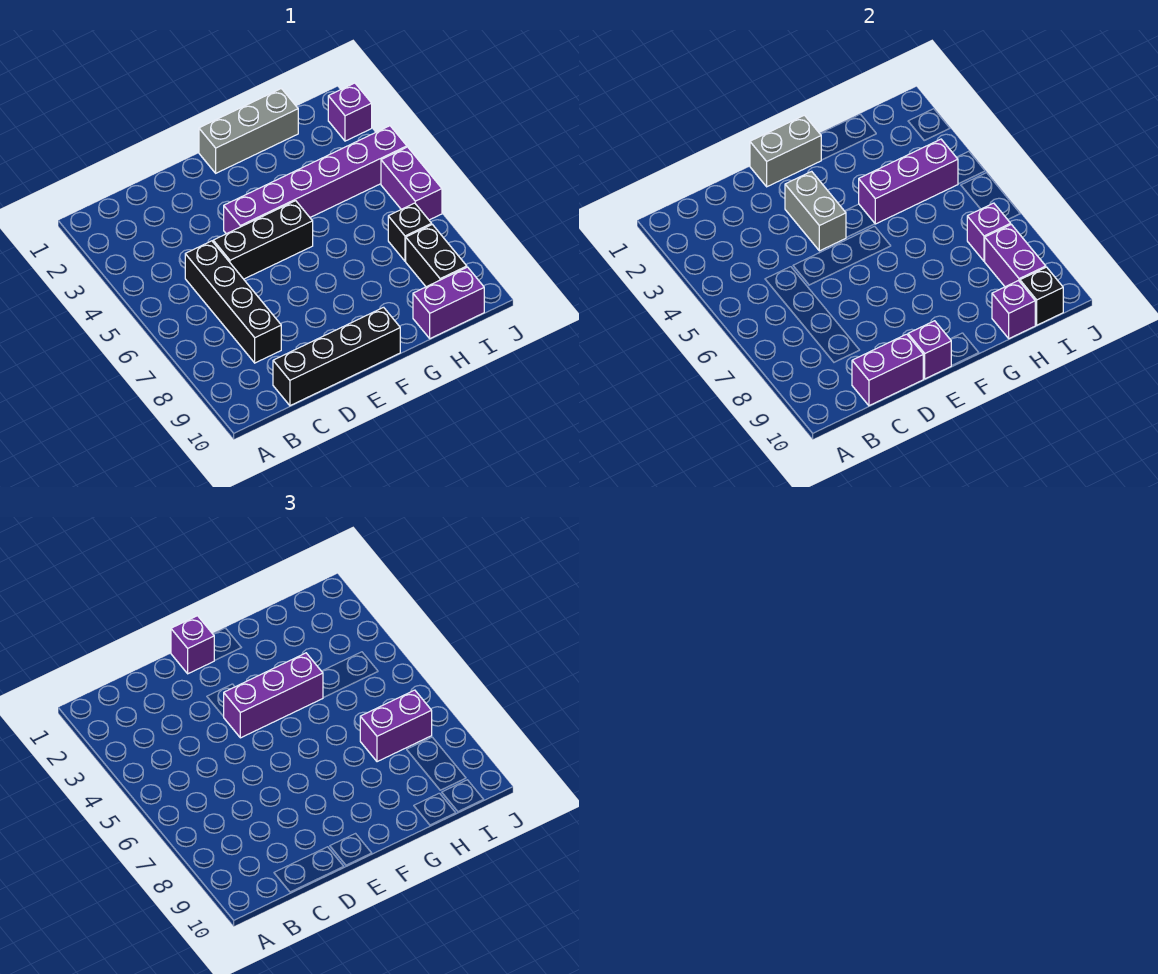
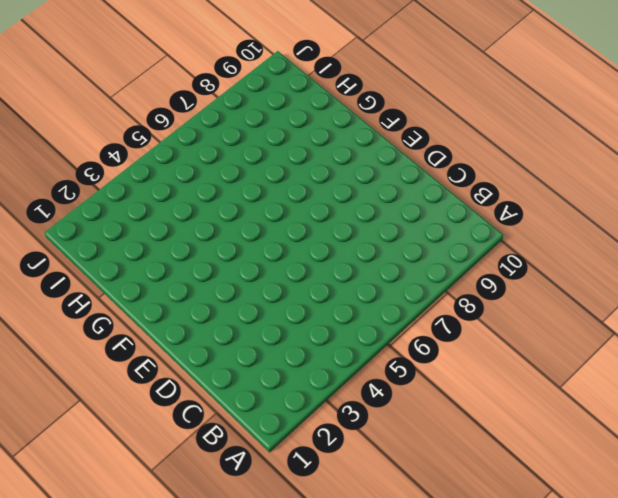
none -> black 1x4 brick [185,241,281,363]
none -> black 1x4 brick [273,307,400,406]
none -> black 1x3 brick [213,201,313,279]

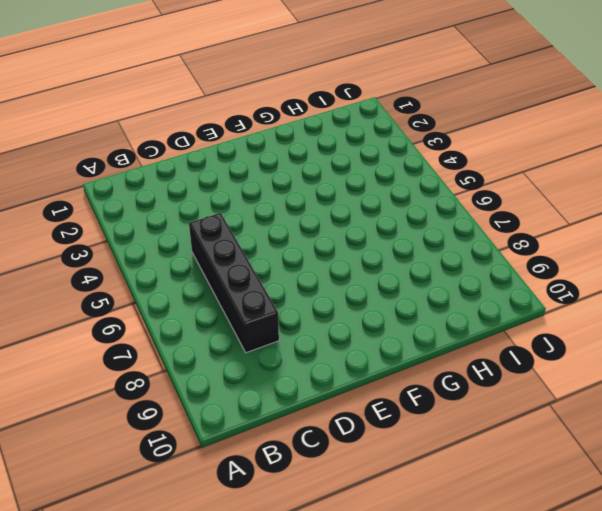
none -> black 1x4 brick [273,307,400,406]
none -> black 1x3 brick [213,201,313,279]
none -> purple 1x6 brick [224,126,407,234]

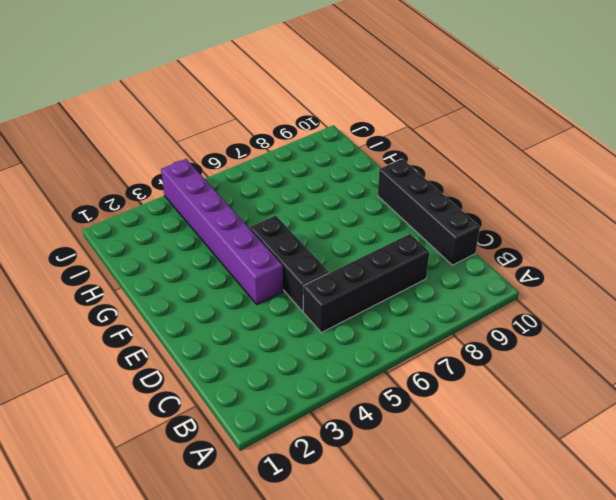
none -> grey 1x3 brick [199,89,298,173]
none -> purple 1x2 brick [413,267,484,339]
none -> black 1x1 brick [388,203,432,261]

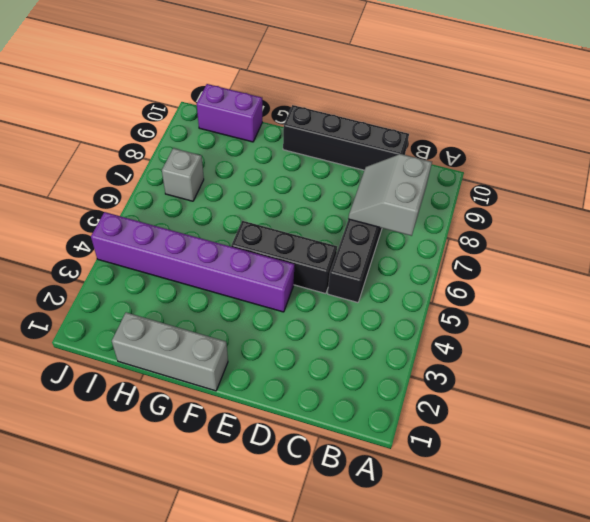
grey 2x2 slope [348,154,432,236] -> none
grey 1x1 brick [162,148,204,201] -> black 1x1 brick [388,203,432,261]
none -> black 1x2 brick [406,224,467,287]
none -> purple 1x1 brick [328,83,372,141]
none -> purple 1x2 brick [381,147,442,220]

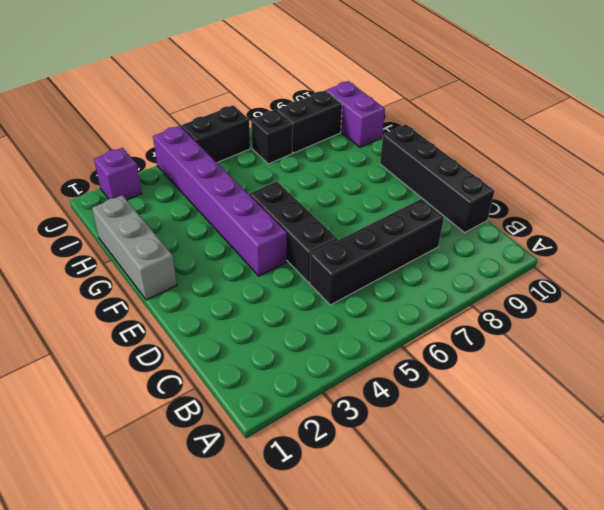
black 1x2 brick [181,105,250,163] -> purple 1x2 brick [381,147,442,220]
none -> purple 1x2 brick [852,334,923,406]
none -> grey 1x2 brick [750,115,821,187]
none -> grey 1x2 brick [785,171,846,251]

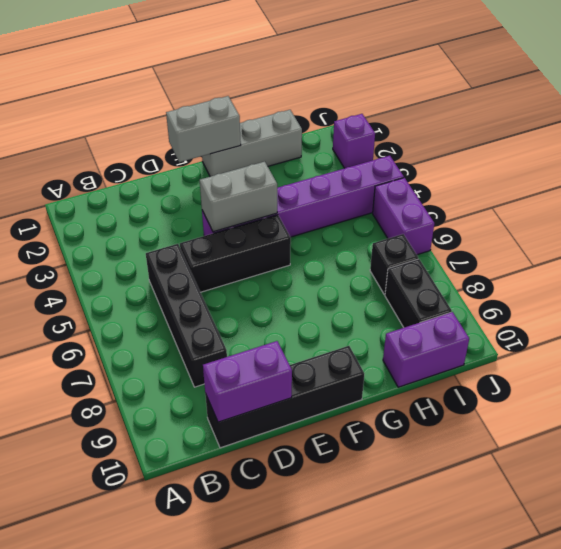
grey 1x2 brick [200,162,277,232] -> grey 1x2 brick turned to [785,171,846,251]
none -> purple 1x1 brick [908,321,951,379]
none -> purple 1x3 brick [859,139,958,224]
none -> purple 1x1 brick [992,281,1035,339]

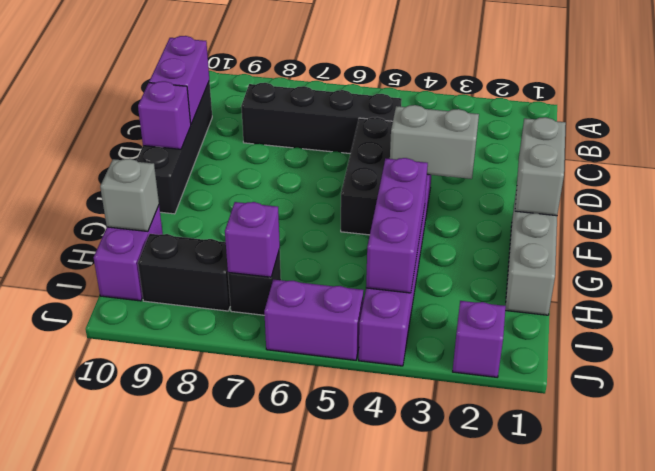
grey 1x1 brick [100,159,159,231] -> purple 1x1 brick [992,281,1035,339]
none -> purple 1x2 brick [985,224,1046,287]
none -> black 1x1 brick [1020,267,1063,325]
none -> purple 1x1 brick [171,616,215,674]

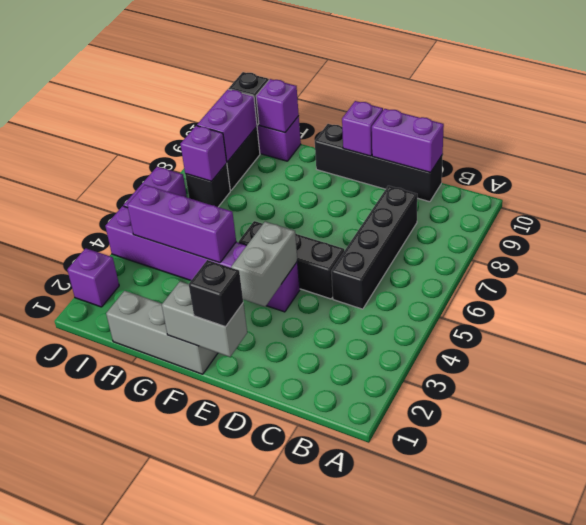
black 1x1 brick [189,260,243,327] -> purple 1x1 brick [171,616,215,674]
none -> purple 1x3 brick [224,653,323,738]
none -> purple 1x2 brick [360,690,432,762]

